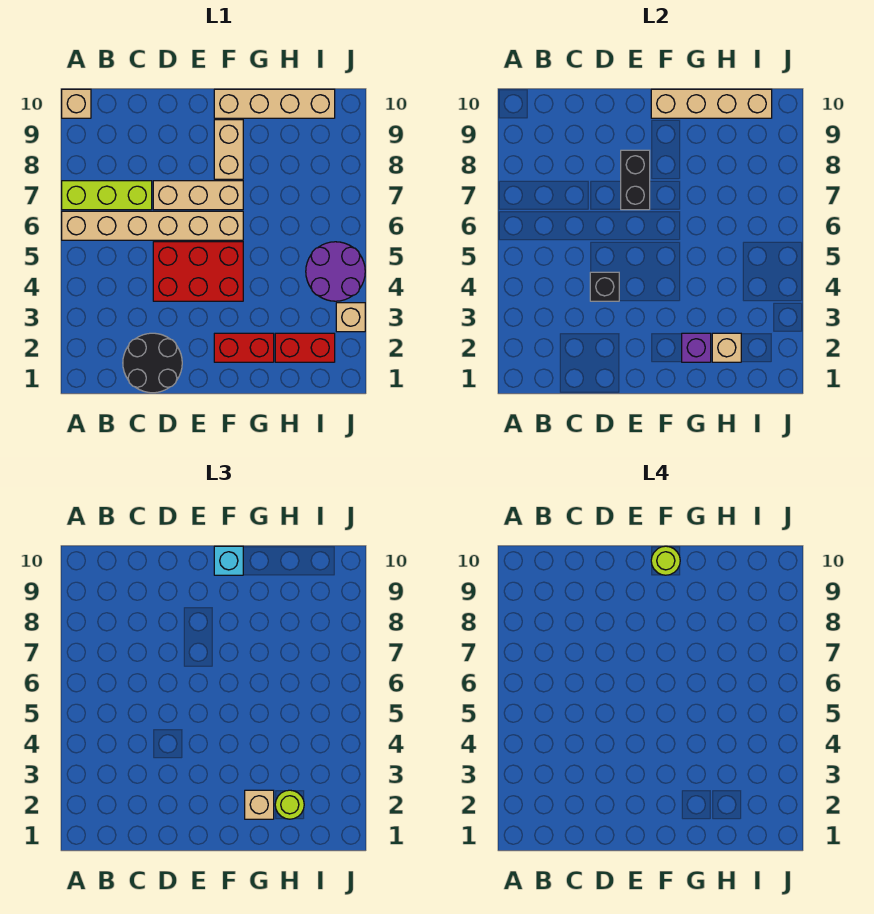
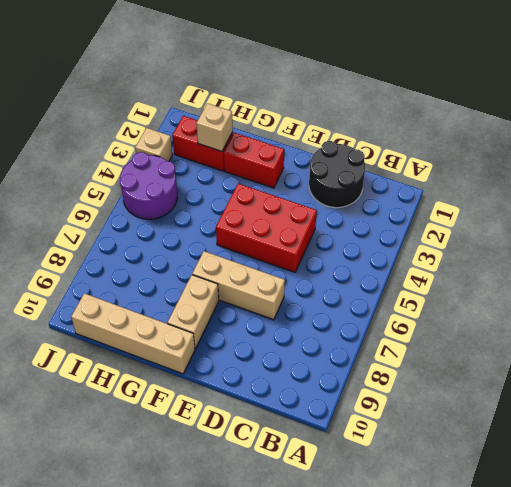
none -> tan 1x6 brick [62,211,243,240]
none -> lime 1x3 brick [62,181,152,210]
none -> tan 1x1 brick [62,89,91,118]

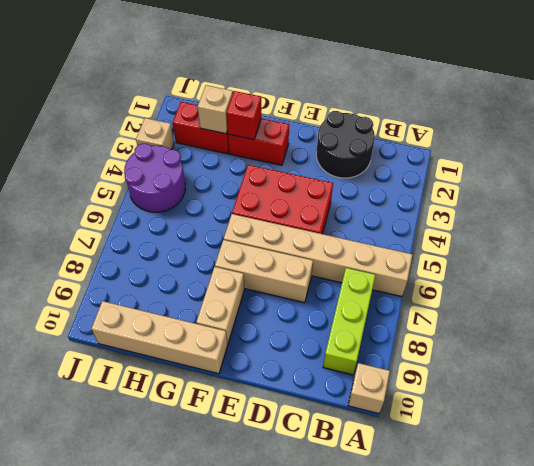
lime 1x3 brick [323,268,375,375] -> lime 1x3 brick turned to [62,181,152,210]
red 1x1 brick [226,91,261,140] -> purple 1x1 brick [682,333,711,362]
none -> black 1x1 brick [590,272,619,301]
none -> black 1x2 brick [621,150,650,210]
none -> tan 1x4 brick [651,89,772,118]

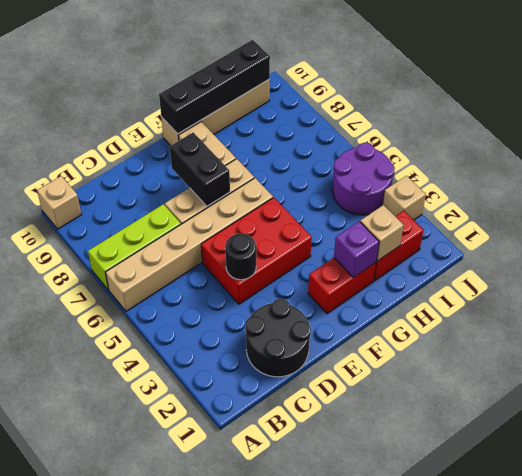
black 1x1 round brick [225,233,256,280] -> black 1x1 brick [590,272,619,301]
black 1x4 brick [159,40,270,134] -> tan 1x4 brick [651,89,772,118]
none -> cyan 1x1 brick [214,546,243,575]
none -> tan 1x1 brick [245,790,274,819]
none -> lime 1x1 round brick [275,790,304,819]

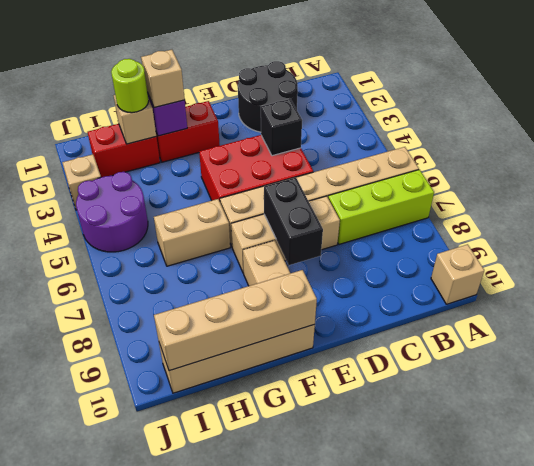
tan 1x2 brick [154,199,230,266] -> none
none -> cyan 1x1 brick [214,546,243,575]
none -> lime 1x1 round brick [651,546,680,575]

